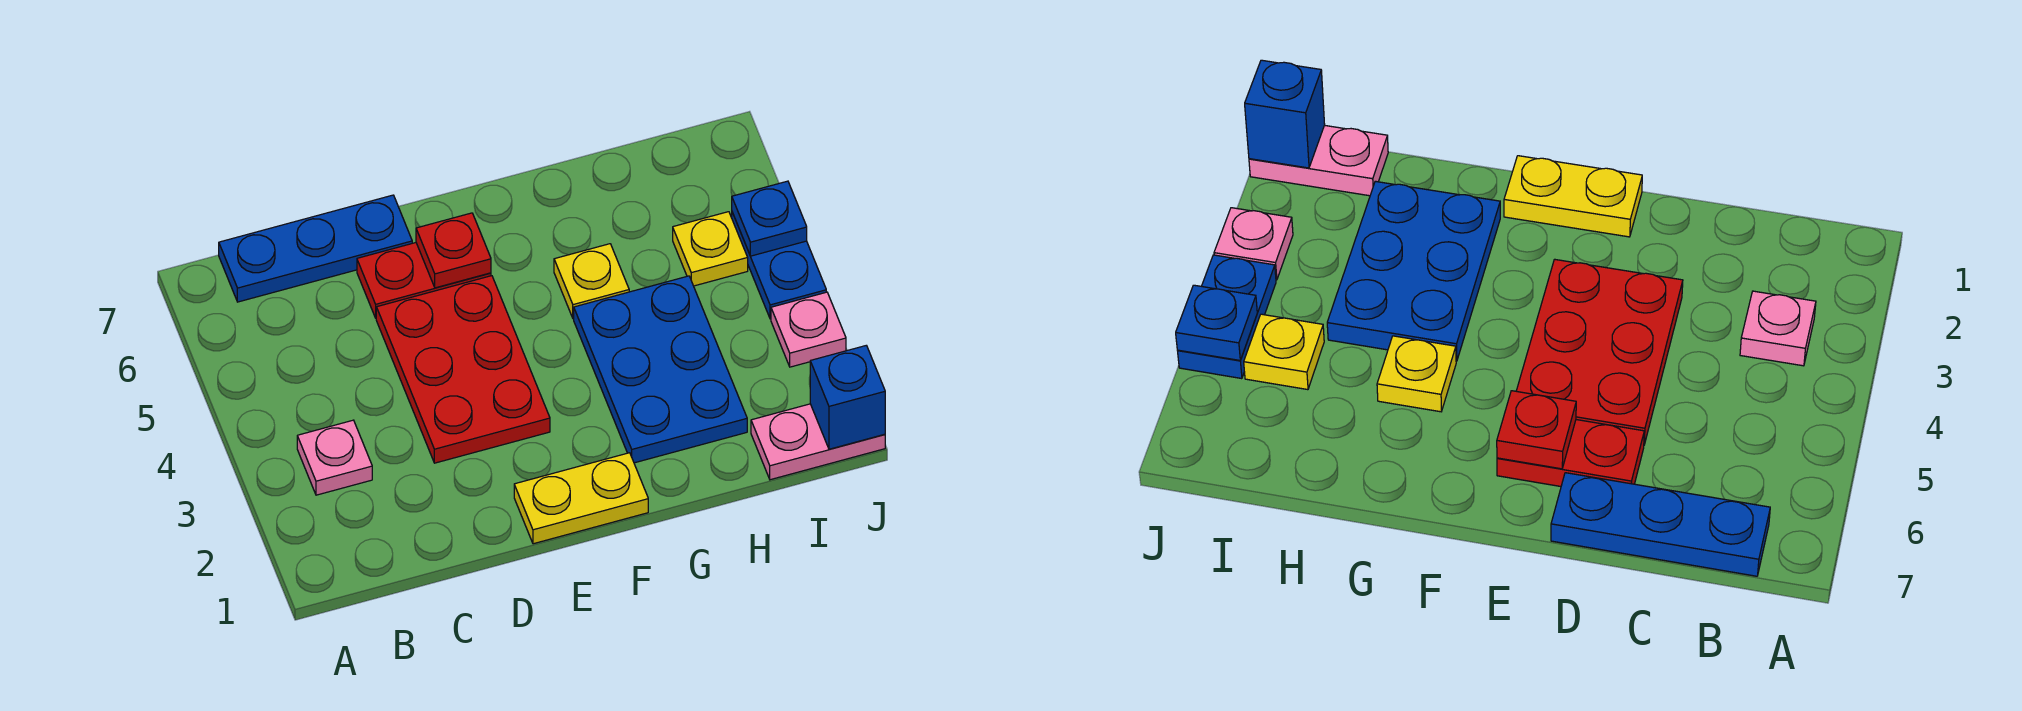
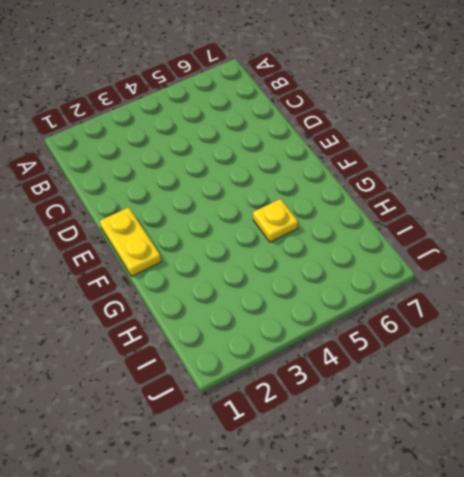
none -> pink 1x1 plate [297,420,372,495]
none -> blue 1x3 plate [219,195,412,302]
none -> red 2x3 plate [376,276,550,463]

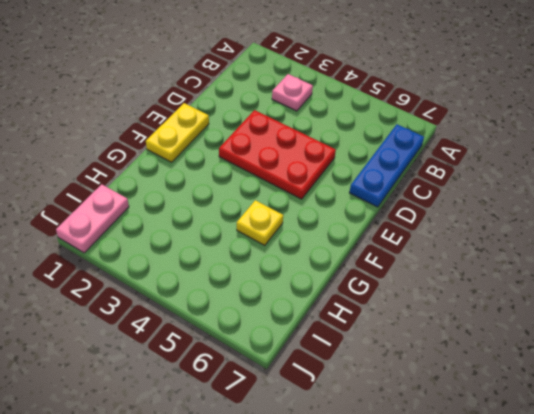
none -> red 1x2 plate [357,243,491,318]
none -> blue 2x3 plate [574,276,747,463]
none -> yellow 1x1 plate [673,212,748,286]

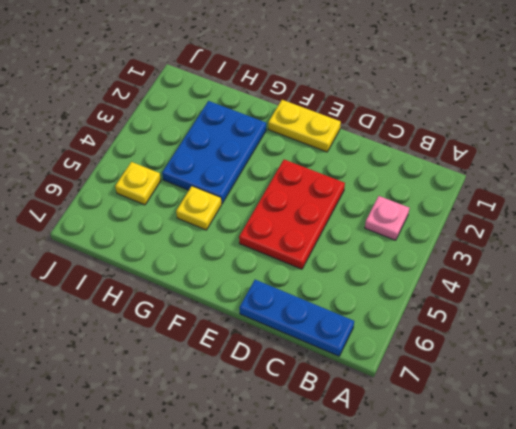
none -> red 1x2 plate [357,243,491,318]
none -> pink 1x2 plate [751,404,885,480]
none -> pink 1x1 plate [771,292,846,367]

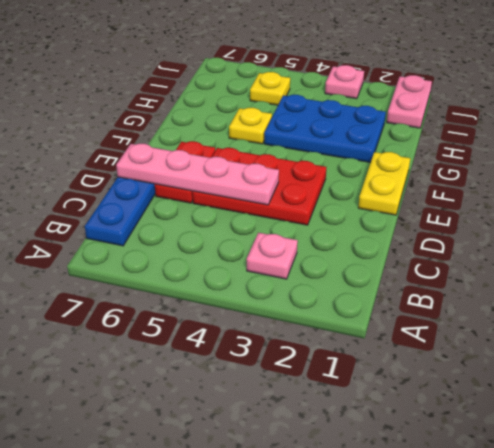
pink 1x4 plate [116,144,279,205] -> none
none -> blue 1x2 plate [732,212,826,319]
none -> red 1x1 plate [416,213,491,288]
none -> blue 1x1 brick [810,345,885,449]

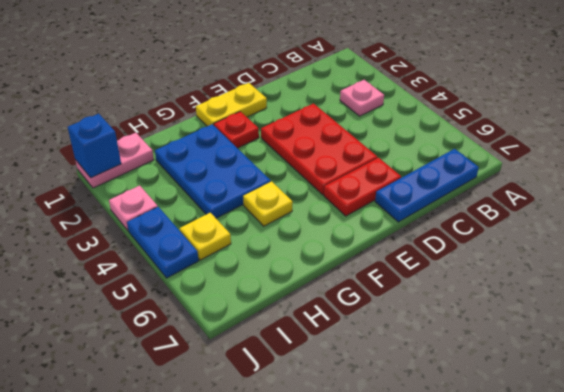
red 1x1 plate [214,111,259,148] -> red 1x1 plate moved to [416,213,491,288]
none -> blue 1x1 plate [732,181,807,256]

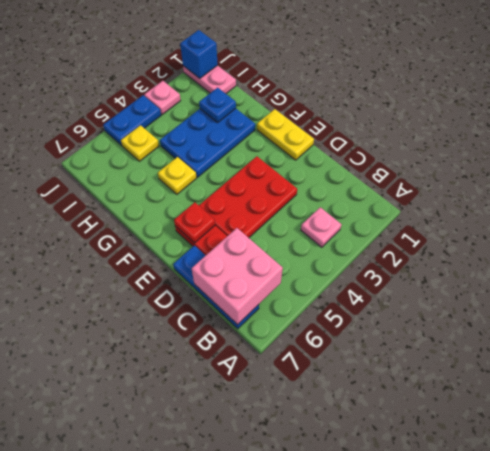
pink 2x2 brick [192,228,283,325] -> none
blue 1x1 plate [199,88,236,122] -> blue 1x1 plate moved to [732,181,807,256]

